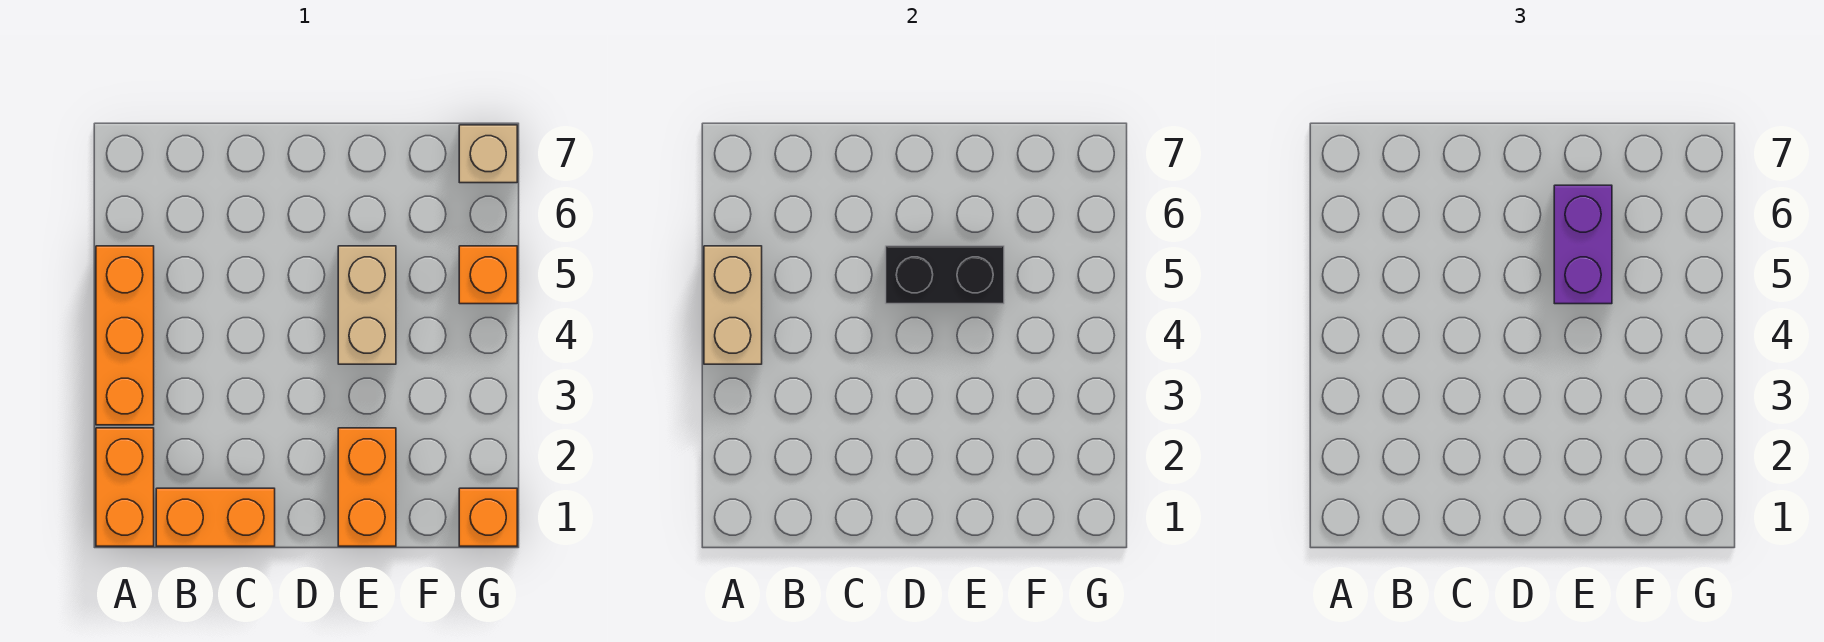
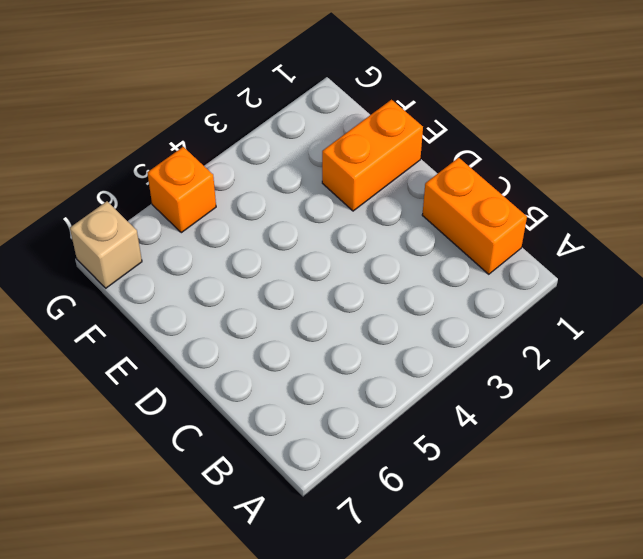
none -> orange 1x2 brick [96,428,154,546]
none -> orange 1x3 brick [96,246,154,425]

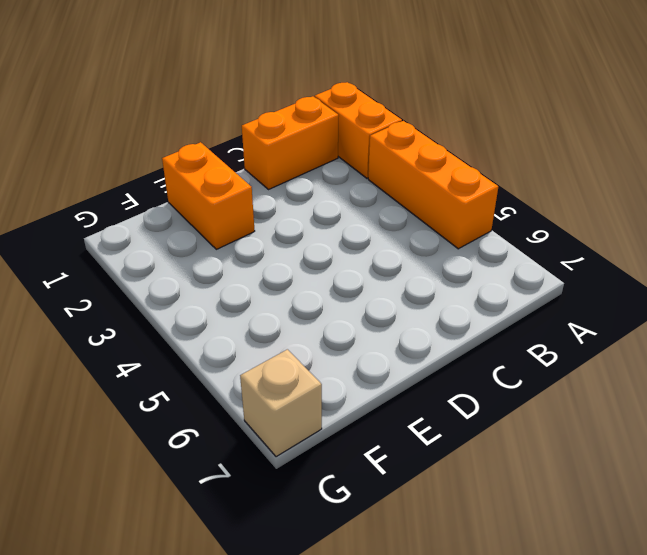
none -> tan 1x2 brick [338,246,396,364]
none -> orange 1x1 brick [459,488,517,546]

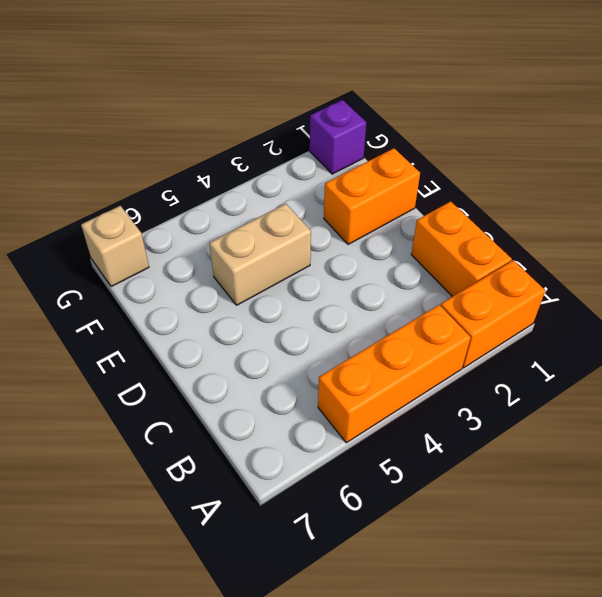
purple 1x1 brick [310,100,366,174] -> orange 1x1 brick [459,488,517,546]
none -> orange 1x1 brick [459,246,517,304]
none -> tan 1x2 brick [704,246,762,364]

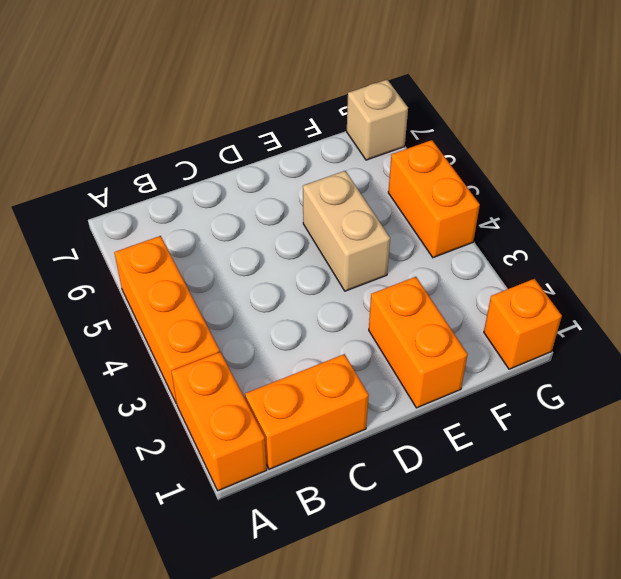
orange 1x2 brick [388,140,480,258] -> orange 1x1 brick [459,246,517,304]
none -> tan 1x2 brick [704,246,762,364]
none -> black 1x2 brick [886,246,1004,304]

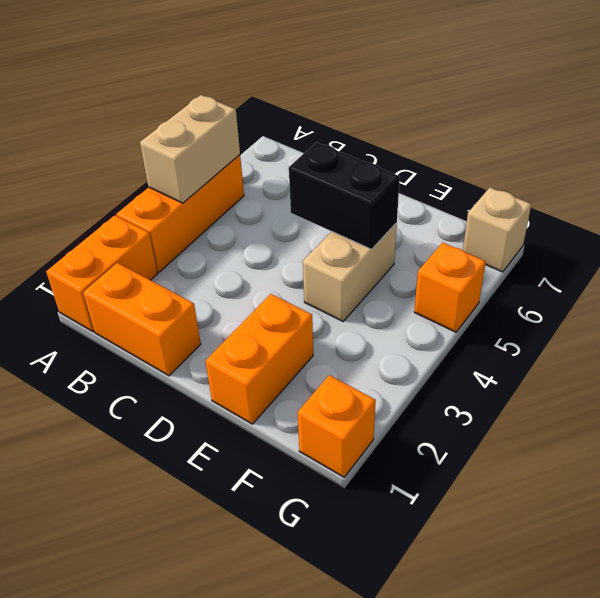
none -> purple 1x2 brick [1554,185,1612,304]

